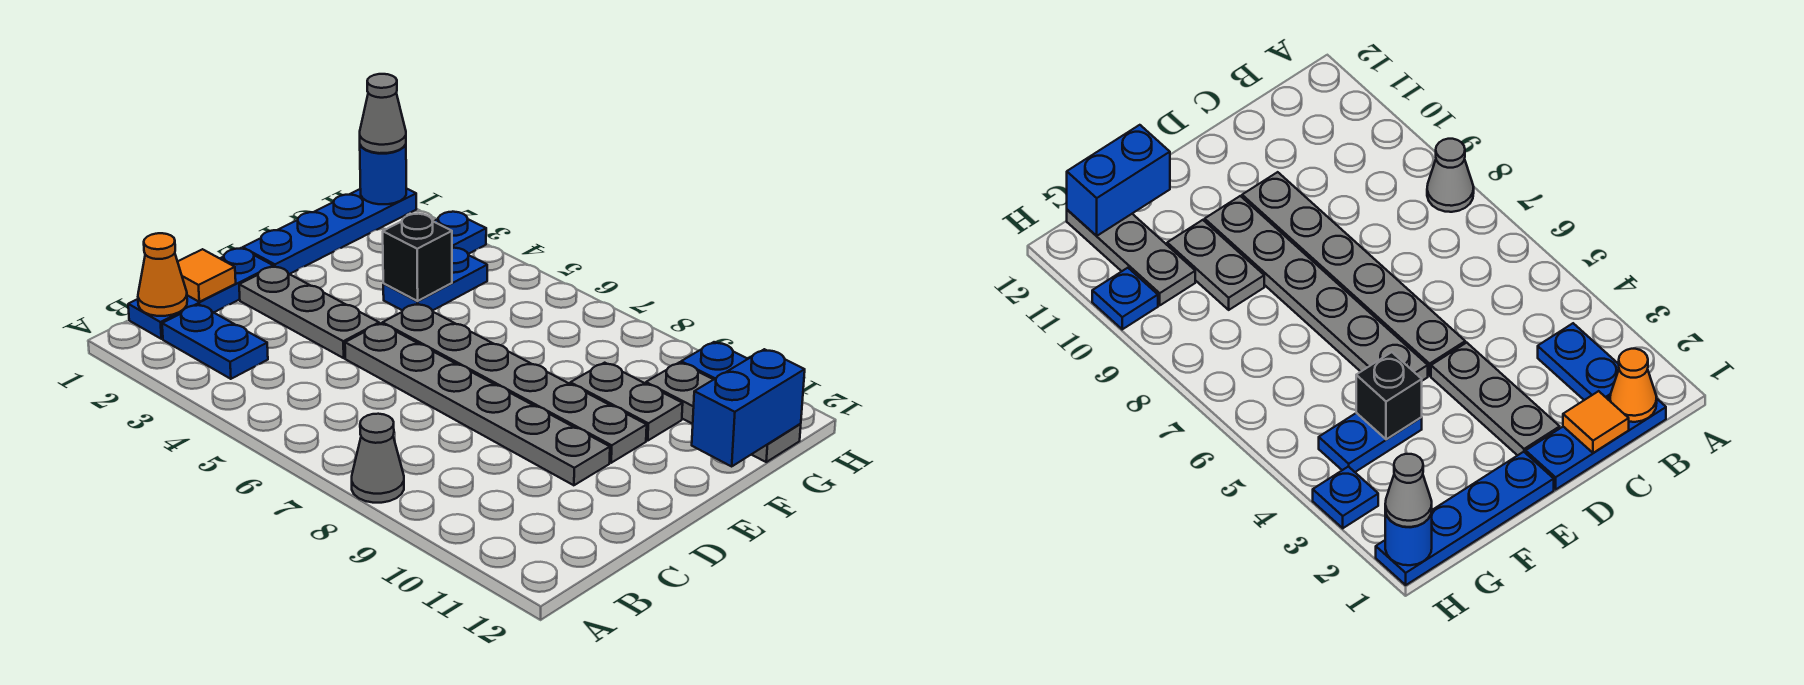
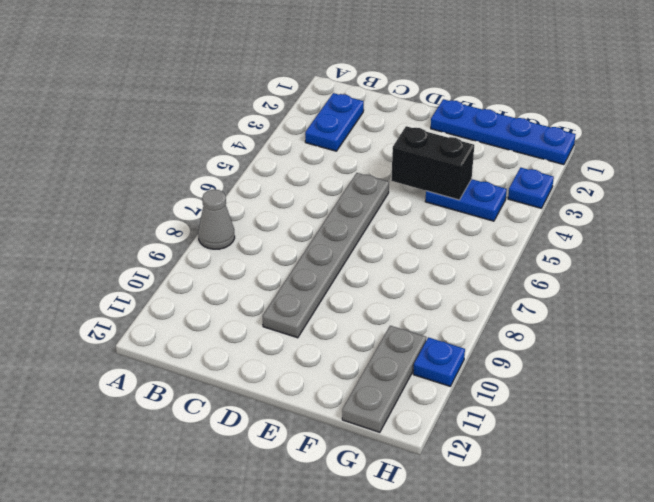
black 1x2 brick [391,126,474,200] -> black 1x1 brick [383,214,452,301]
none -> blue 1x3 plate [128,248,273,339]
none -> grey 1x3 plate [239,266,379,358]
none -> grey 1x6 plate [383,304,647,463]

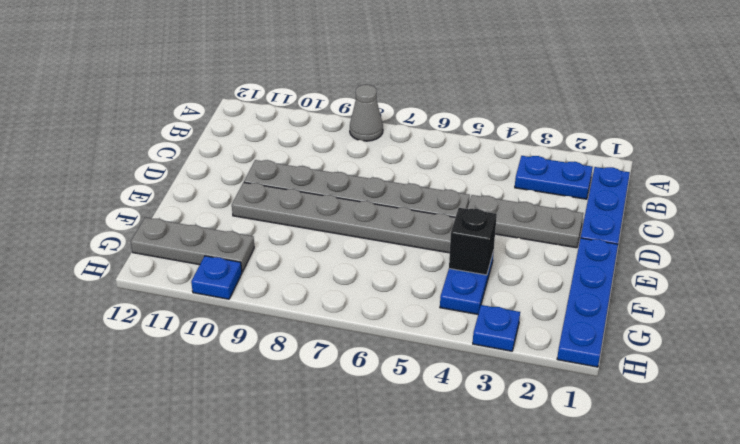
none -> grey 1x2 plate [570,363,683,441]
none -> orange 1x1 cone [138,233,187,316]
none -> orange 1x1 tile [178,249,236,302]

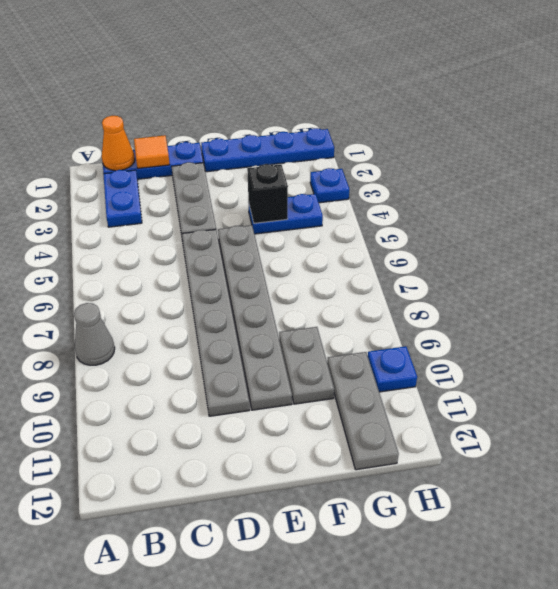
none -> blue 1x2 brick [692,349,805,466]
none -> blue 1x1 round brick [360,144,406,204]
none -> grey 1x1 cone [360,74,406,153]

